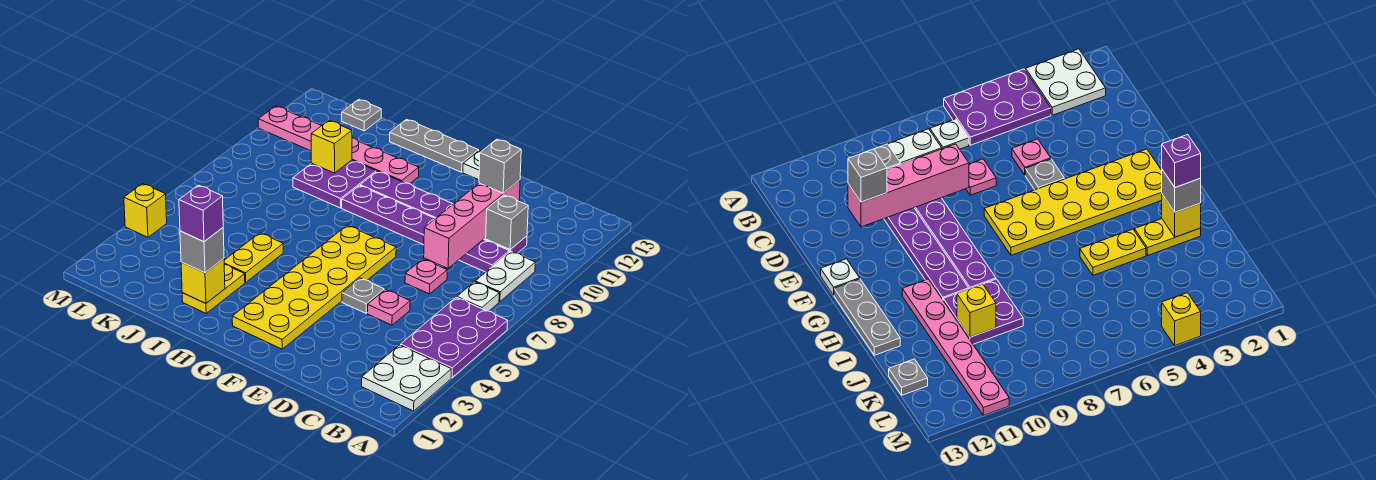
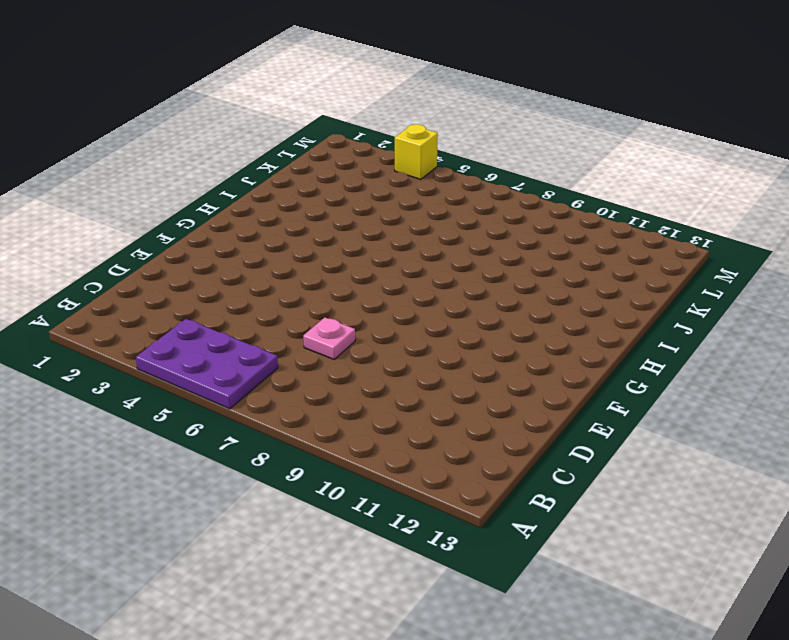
none -> white 2x2 plate [362,345,451,411]
none -> white 1x1 plate [457,282,499,311]
none -> white 1x2 plate [475,251,535,302]

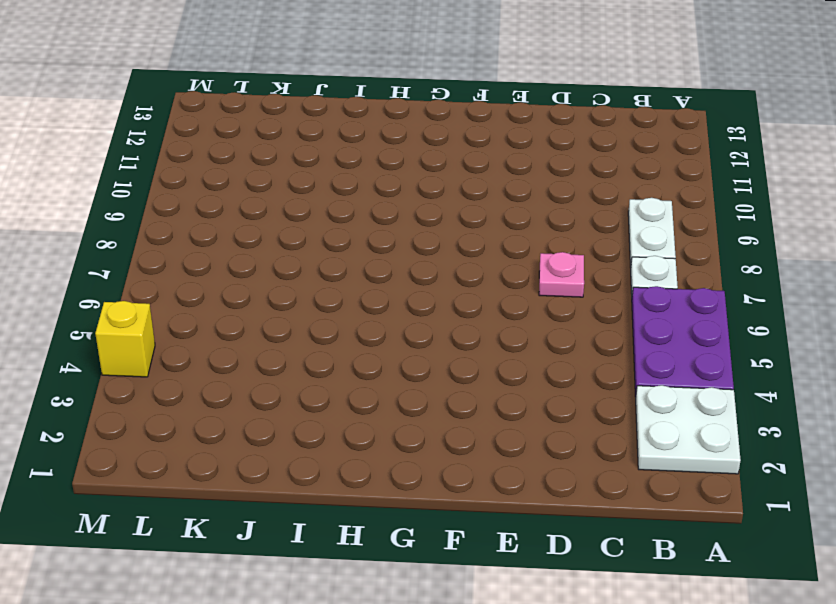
none -> purple 1x6 plate [342,185,509,272]
none -> purple 1x6 plate [360,171,527,253]
none -> pink 1x1 plate [368,290,410,325]

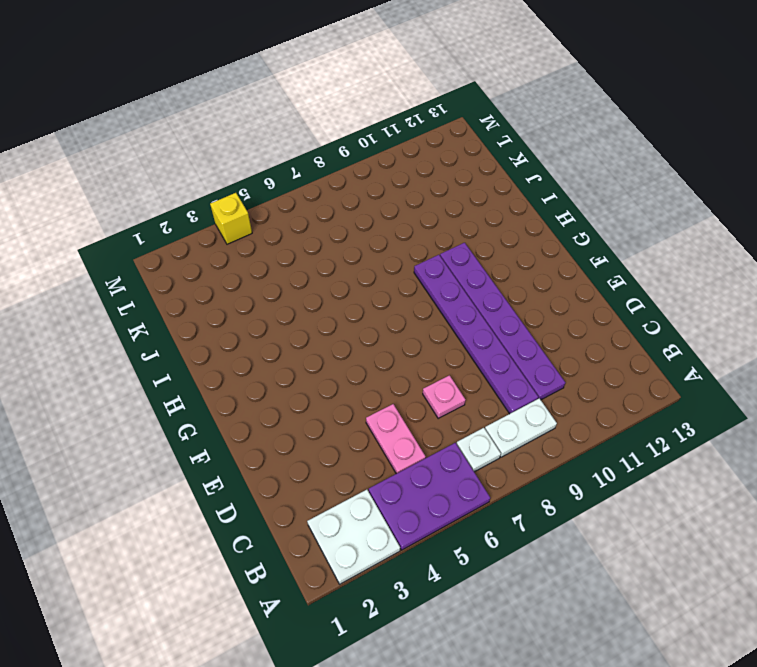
pink 1x2 plate [366,404,426,474] -> pink 1x1 plate [368,290,410,325]
none -> grey 1x1 plate [342,278,384,313]
none -> yellow 2x6 plate [232,225,396,349]
none -> white 1x1 plate [463,150,481,180]

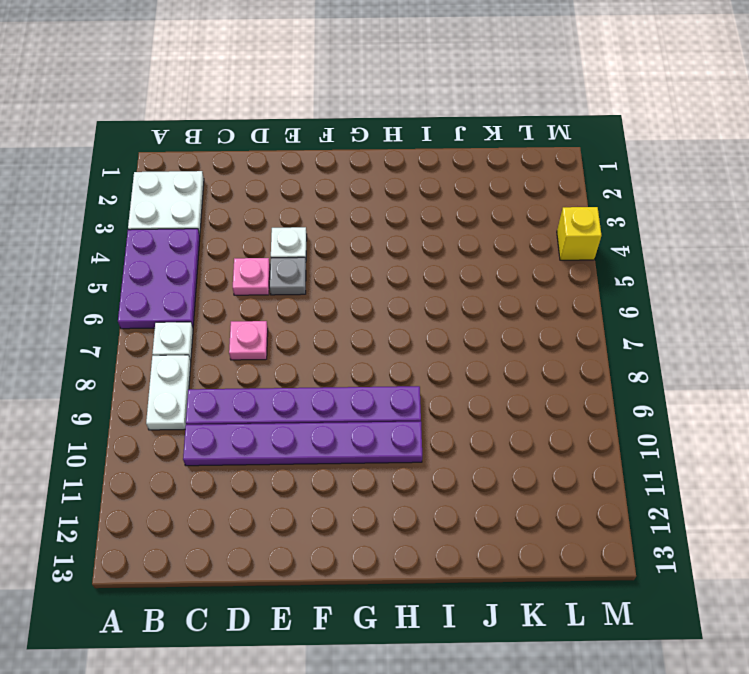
white 1x1 plate [271,227,307,259] -> white 1x1 plate moved to [463,150,481,180]
none -> yellow 2x6 plate [232,225,396,349]
none -> grey 1x3 plate [390,120,479,172]
none -> pink 1x6 plate [258,106,419,184]

